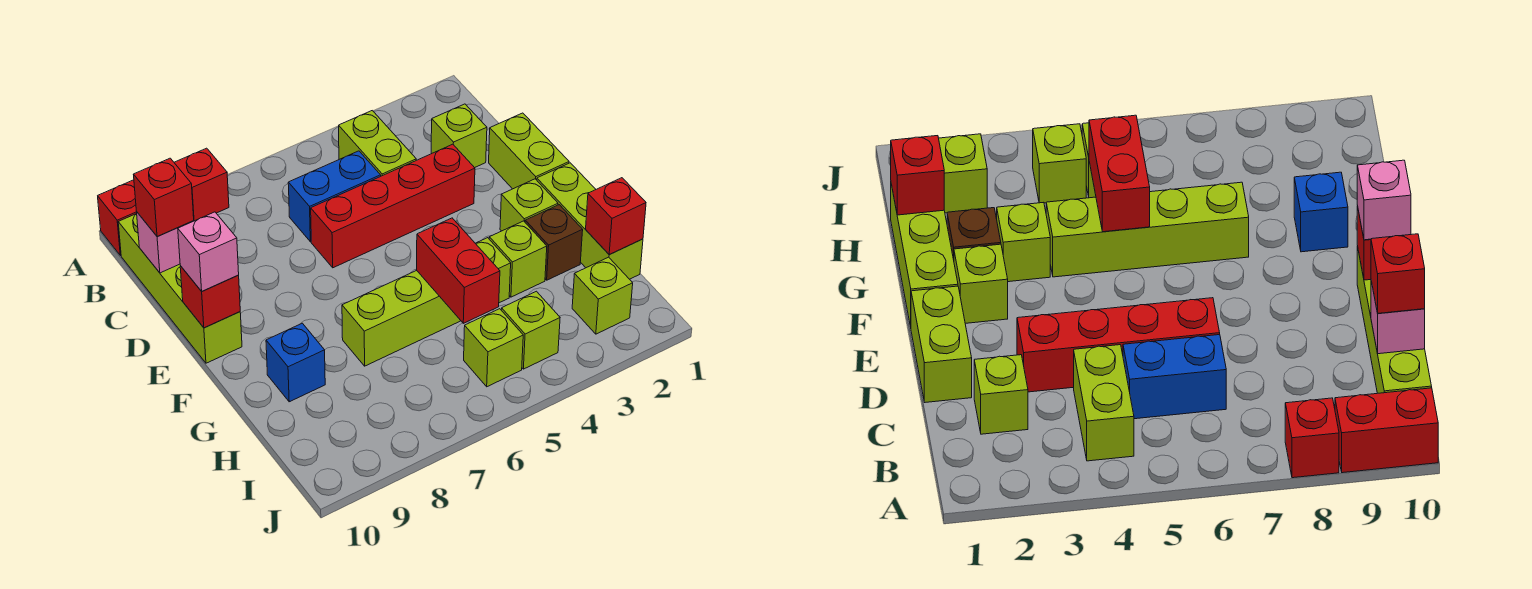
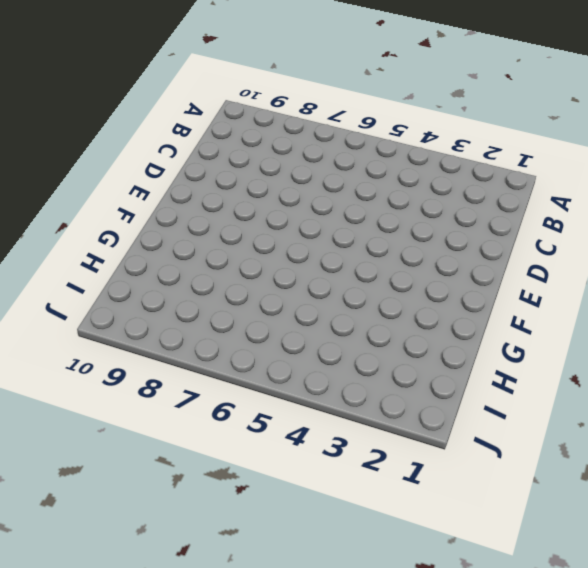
none -> red 1x1 brick [174,148,229,221]
none -> red 1x2 brick [98,180,137,255]
none -> lime 1x2 brick [339,111,416,176]

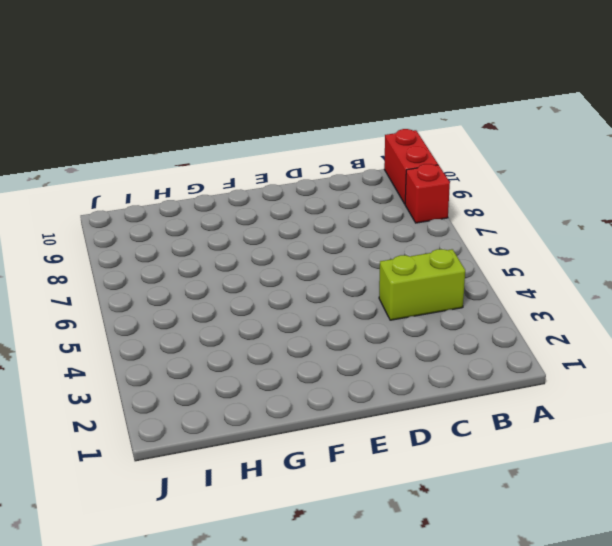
none -> lime 1x4 brick [118,214,242,363]
none -> lime 1x1 brick [431,104,487,168]
none -> blue 1x2 brick [288,151,381,242]

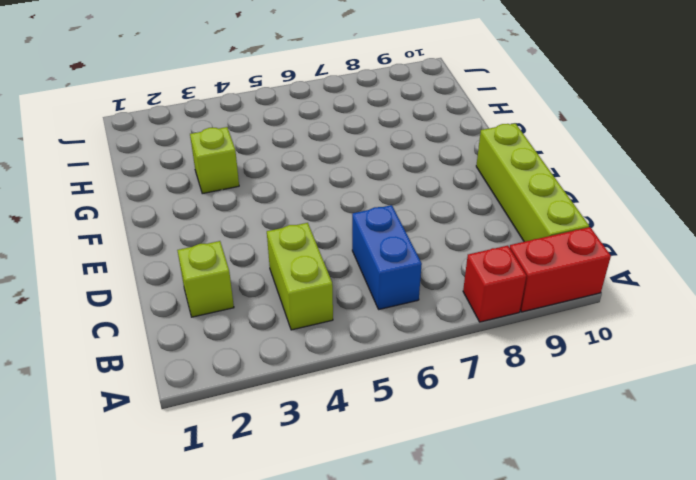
blue 1x2 brick [352,205,422,309] -> blue 1x2 brick turned to [288,151,381,242]
none -> lime 1x2 brick [489,113,569,189]
none -> red 1x4 brick [311,144,475,268]
none -> lime 1x3 brick [537,163,643,279]

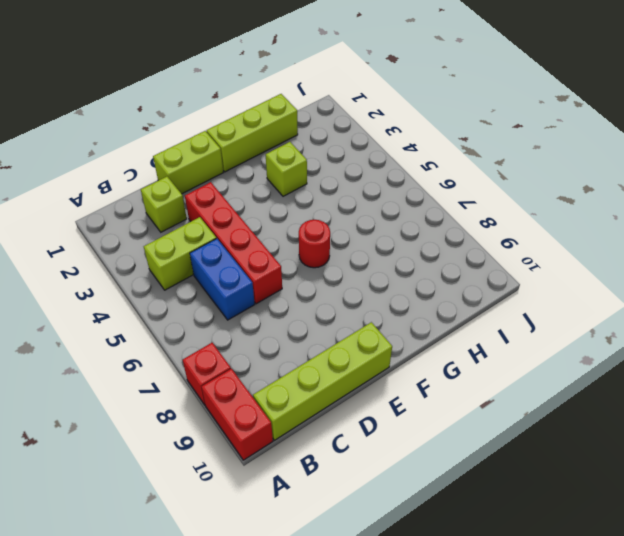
red 1x1 round brick [299,220,330,268] -> none
none -> lime 1x1 brick [500,179,558,231]
none -> brown 1x1 brick [525,205,583,280]
none -> lime 1x4 brick [342,238,511,366]

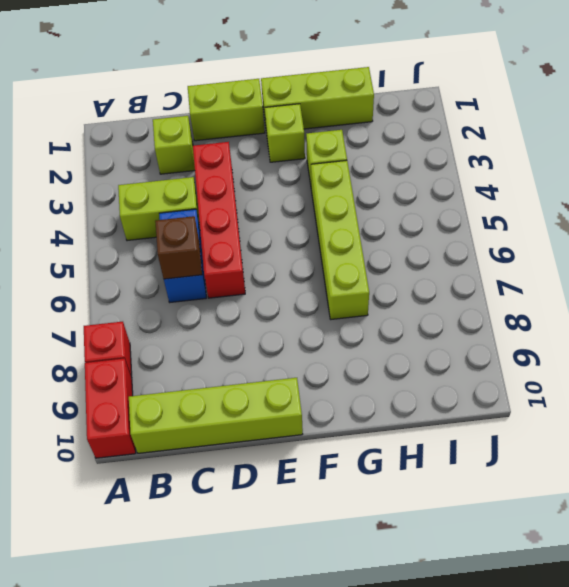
brown 1x1 brick [155,216,202,279] -> brown 1x1 brick moved to [525,205,583,280]
none -> blue 1x1 brick [266,323,325,402]
none -> lime 1x1 brick [572,257,633,334]
none -> lime 1x1 brick [501,291,560,369]

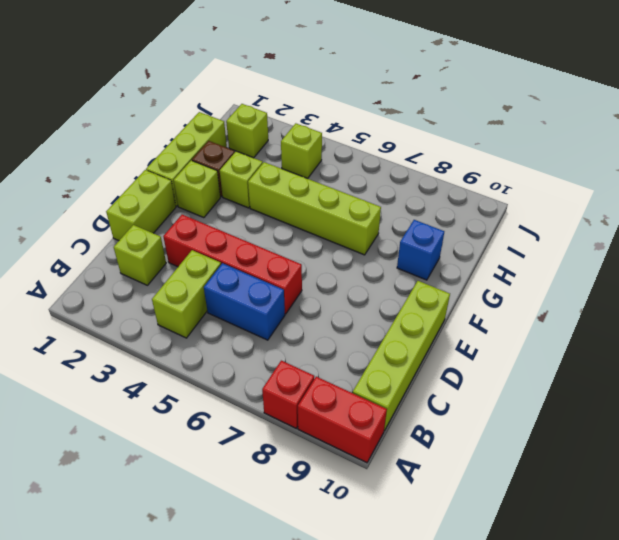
none -> lime 1x1 brick [464,309,523,387]
none -> pink 1x1 brick [137,212,193,273]
none -> red 1x1 brick [180,266,240,328]

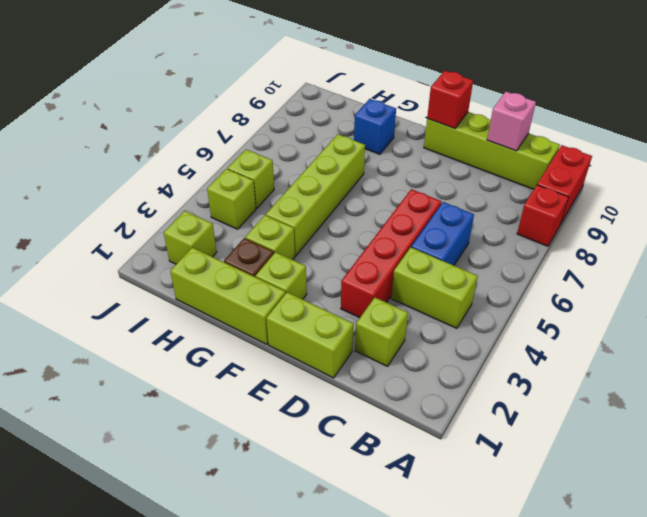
none -> red 1x2 brick [416,218,500,323]
none -> red 1x1 brick [586,178,646,255]
none -> red 1x1 brick [134,158,194,236]

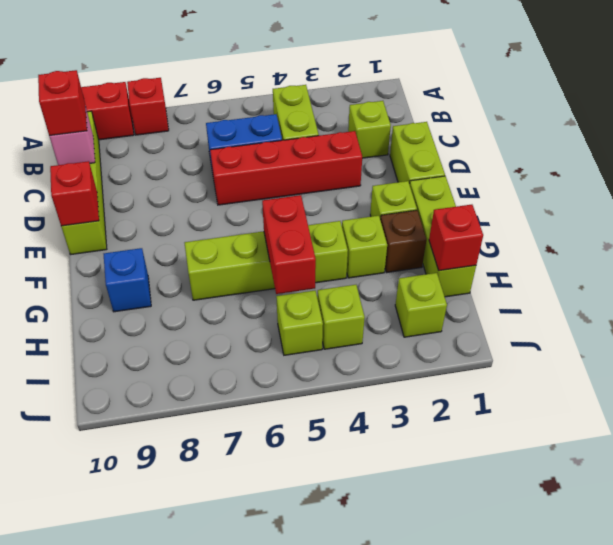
none -> pink 1x1 brick [178,212,239,291]

